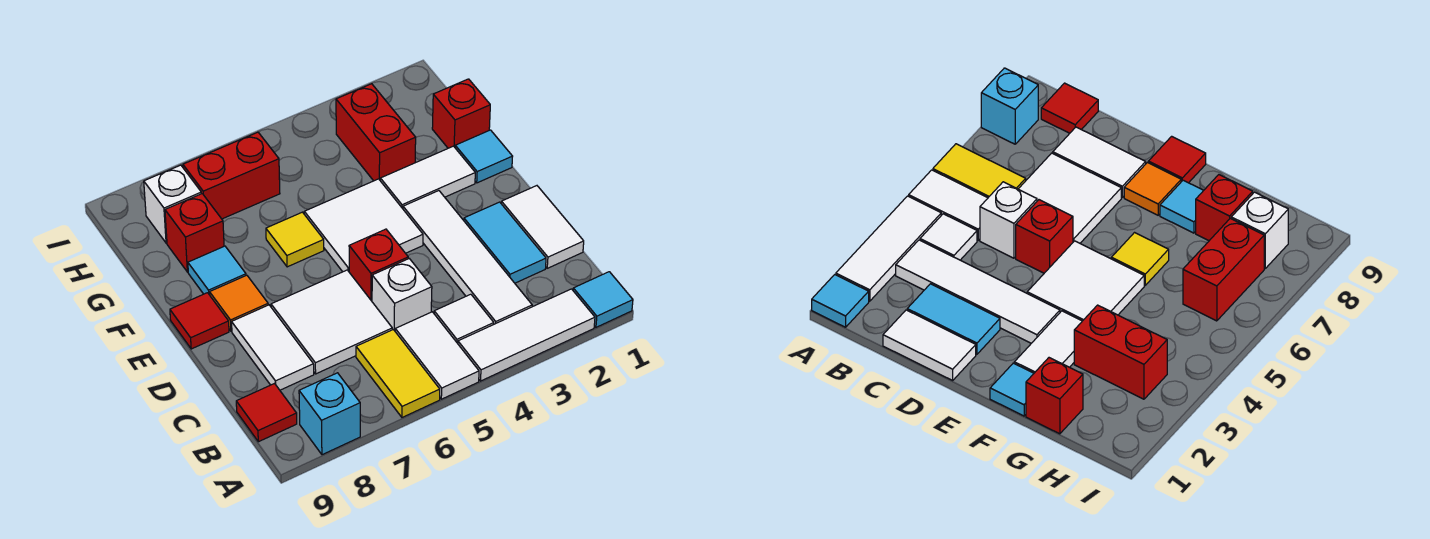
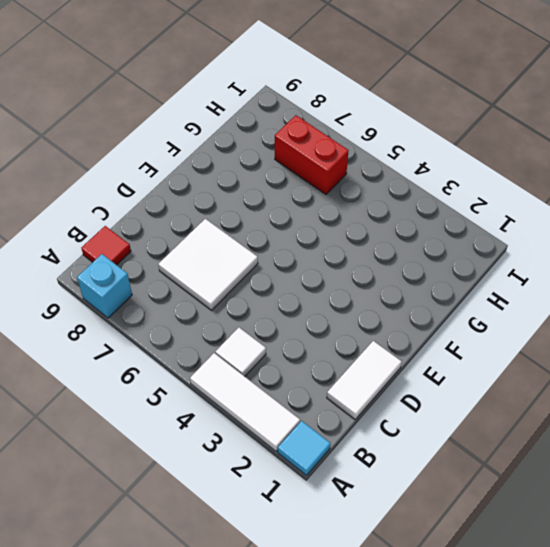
none -> white 1x2 tile [395,312,479,399]
none -> yellow 1x2 tile [356,330,440,417]
none -> white 1x4 tile [403,191,532,324]

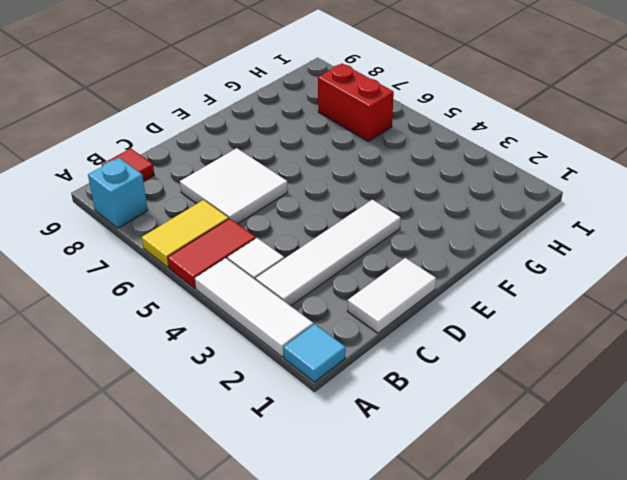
red 1x2 tile [168,218,256,288] -> white 1x2 tile [395,312,479,399]
none -> cyan 1x2 tile [464,202,546,283]
none -> white 1x1 brick [372,259,432,331]
none -> white 1x2 tile [232,305,314,390]

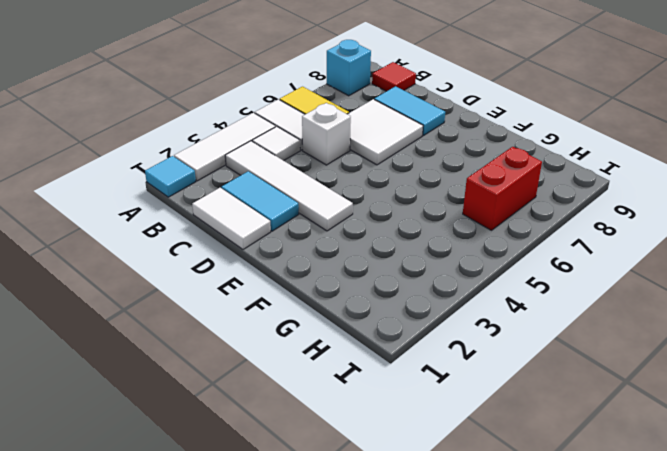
cyan 1x2 tile [374,86,445,136] -> white 1x2 tile [232,305,314,390]
none -> red 1x1 brick [349,229,408,301]
none -> white 2x2 tile [304,179,423,272]
none -> orange 1x1 tile [210,275,268,331]

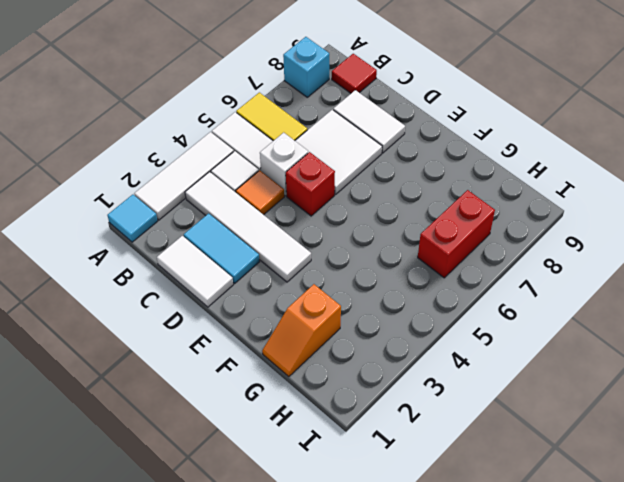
orange 1x1 tile [236,170,284,215] -> orange 1x1 tile moved to [210,275,268,331]
orange 1x2 slope [262,284,341,377] -> red 1x1 brick [432,79,490,148]
none -> white 2x2 tile [304,179,423,272]
none -> red 1x1 tile [170,293,229,349]
none -> cyan 1x1 tile [455,130,513,183]

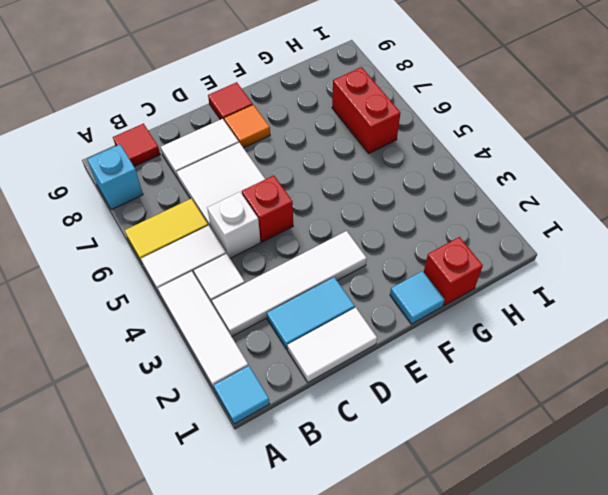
none -> white 2x2 tile [304,179,423,272]
none -> white 1x2 tile [380,146,475,209]
none -> yellow 1x1 tile [266,212,324,267]

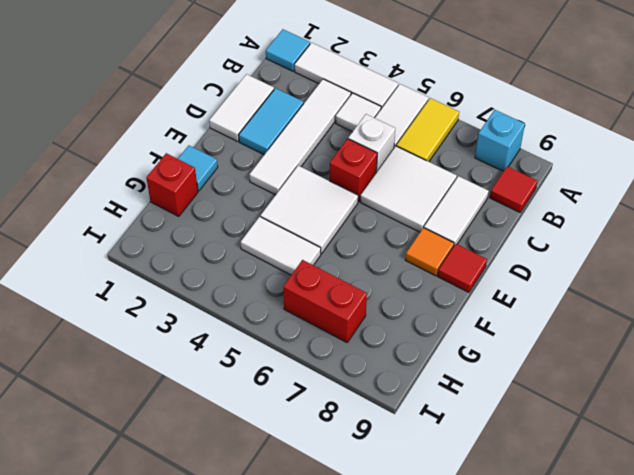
white 1x2 tile [241,217,321,275] -> white 1x2 tile moved to [380,146,475,209]
none -> yellow 1x1 tile [266,212,324,267]
none -> cyan 1x1 tile [188,246,246,295]
none -> red 1x2 brick [336,84,416,181]

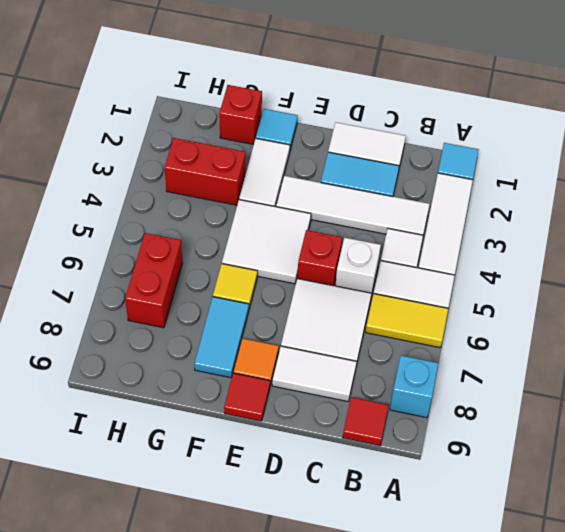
cyan 1x2 tile [194,297,249,378] -> cyan 1x1 tile [188,246,246,295]
none -> red 1x1 brick [165,194,224,272]
none -> white 1x1 brick [144,165,201,243]

